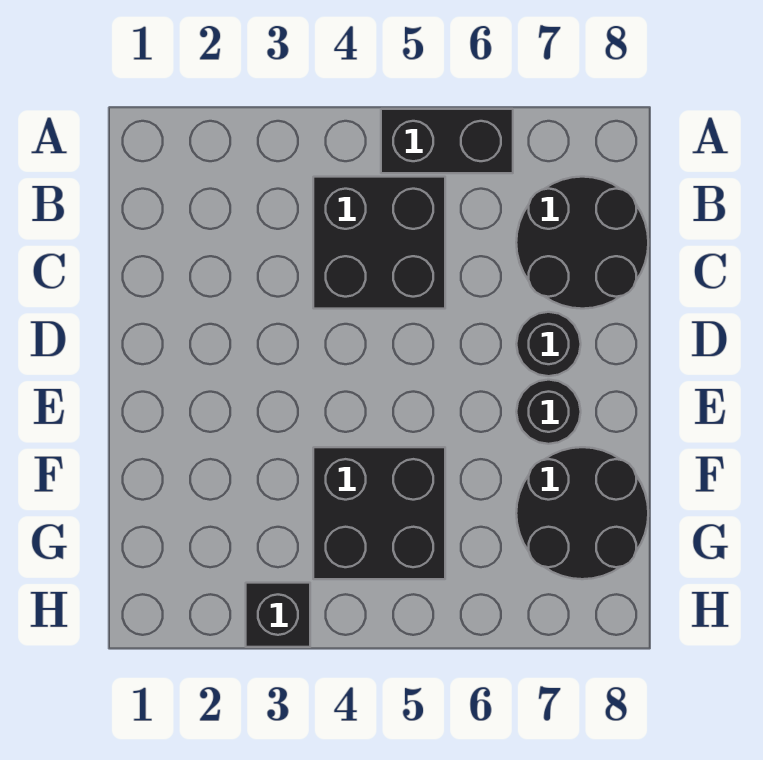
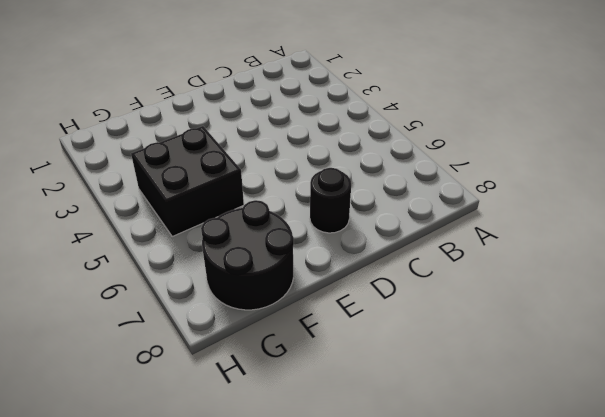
none -> black 1x2 brick [381,109,513,173]
none -> black 2x2 brick [313,177,445,309]

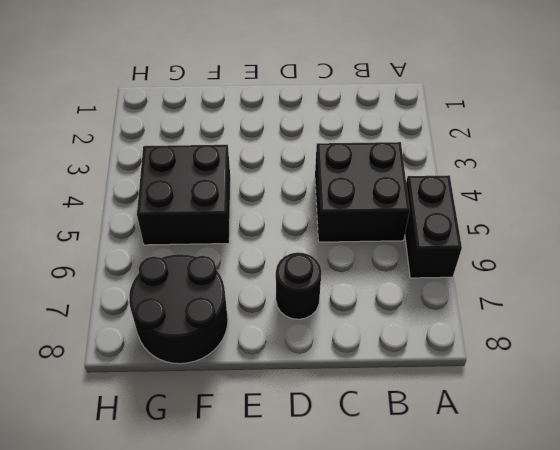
none -> black 2x2 round brick [516,177,648,309]
none -> black 1x1 round brick [516,380,581,444]

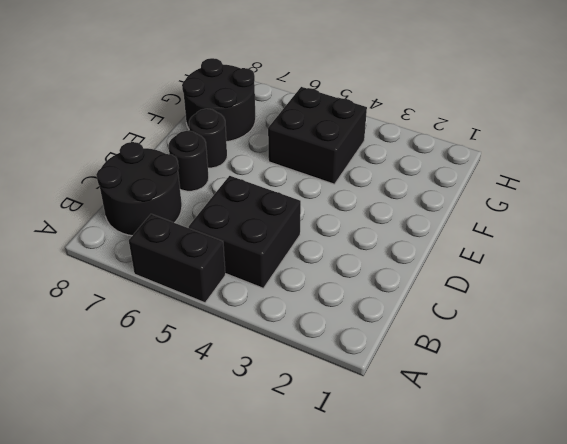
none -> black 1x1 brick [246,583,310,647]

